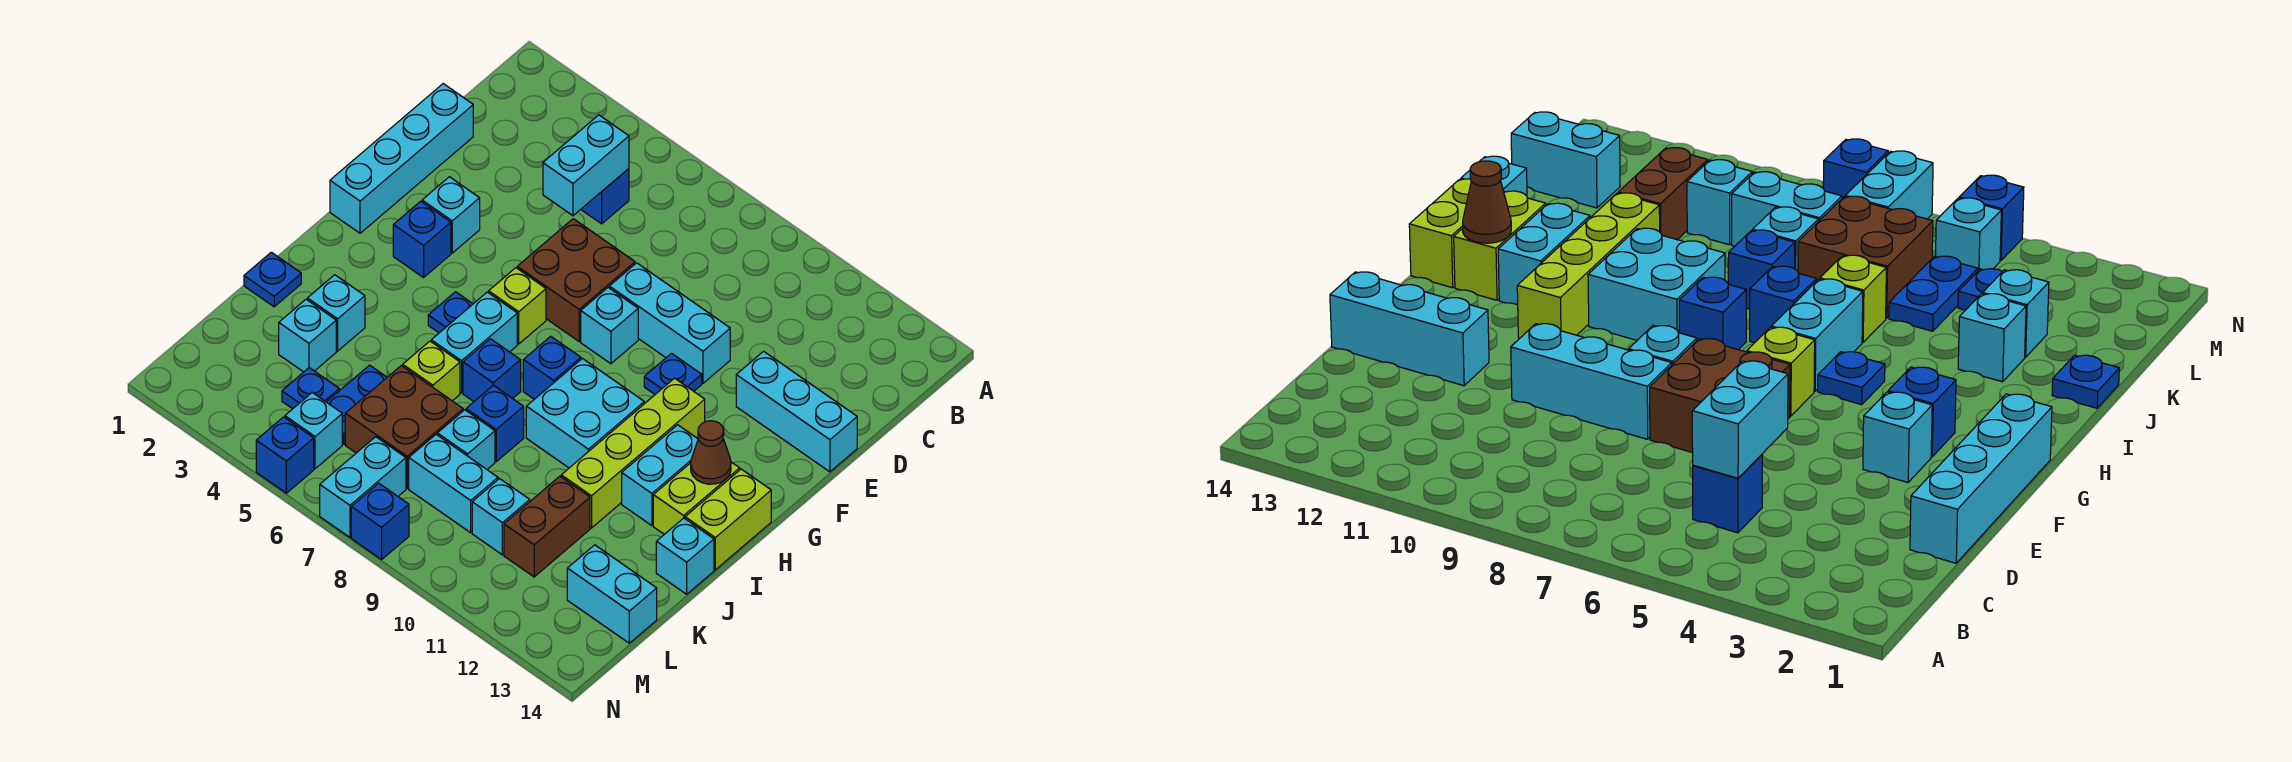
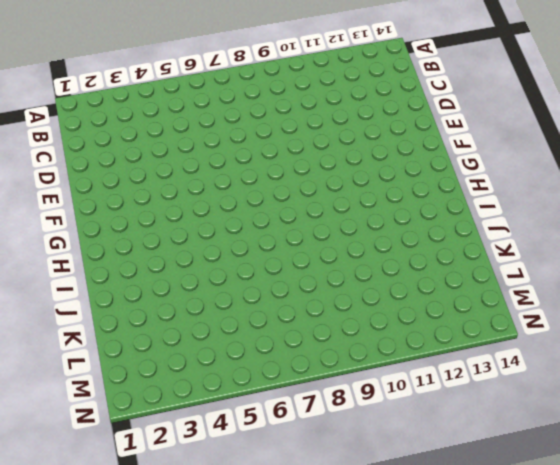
none -> blue 1x1 brick [581,169,629,224]
none -> cyan 1x4 brick [330,84,473,233]
none -> brown 2x2 brick [517,219,635,341]
none -> cyan 1x3 brick [609,263,730,383]

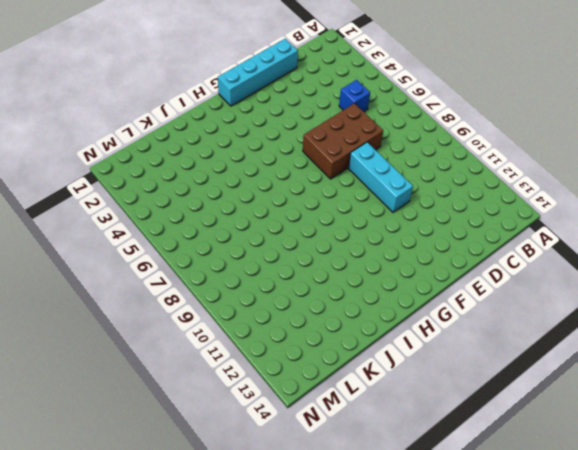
brown 2x3 brick [303,103,383,179] -> brown 2x2 brick [517,219,635,341]
none -> cyan 1x3 brick [736,351,857,472]
none -> cyan 1x1 brick [422,177,480,253]
none -> cyan 1x1 brick [581,288,638,364]
none -> blue 1x1 plate [644,353,702,394]

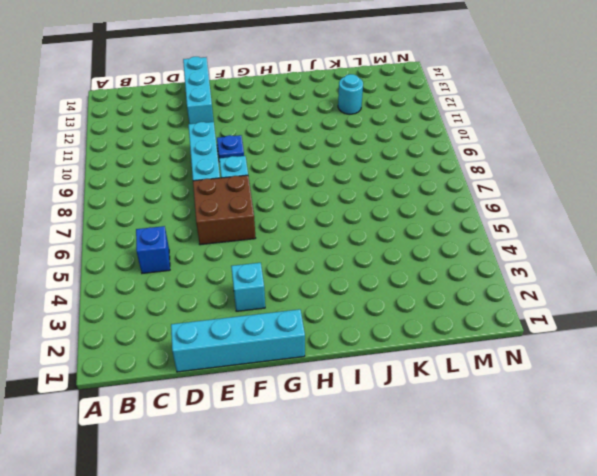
cyan 1x1 round brick [338,74,363,114] -> none
none -> blue 1x1 brick [393,201,451,277]
none -> lime 1x1 brick [489,268,546,344]
none -> lime 1x4 brick [561,378,705,528]
none -> blue 1x1 plate [428,292,473,333]

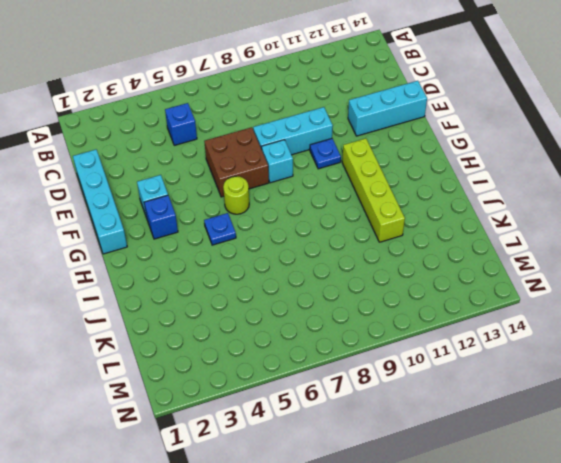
lime 1x1 round brick [223,176,249,214] -> lime 1x1 brick [489,268,546,344]
none -> cyan 1x2 brick [431,292,517,393]
none -> blue 1x1 brick [523,336,581,399]
none -> cyan 2x2 brick [526,359,644,468]
none -> cyan 1x2 brick [622,425,698,526]

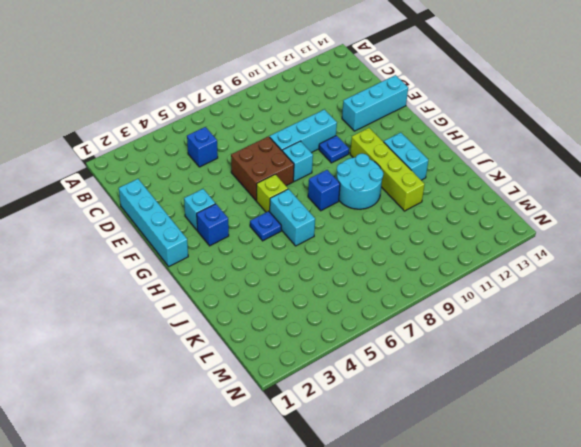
cyan 2x2 round brick [337,154,383,209] -> cyan 2x2 brick [526,359,644,468]
none -> lime 1x2 brick [653,462,740,534]
none -> lime 1x2 brick [685,469,771,570]
none -> blue 1x1 brick [463,339,521,402]
none -> blue 1x1 plate [244,252,301,307]

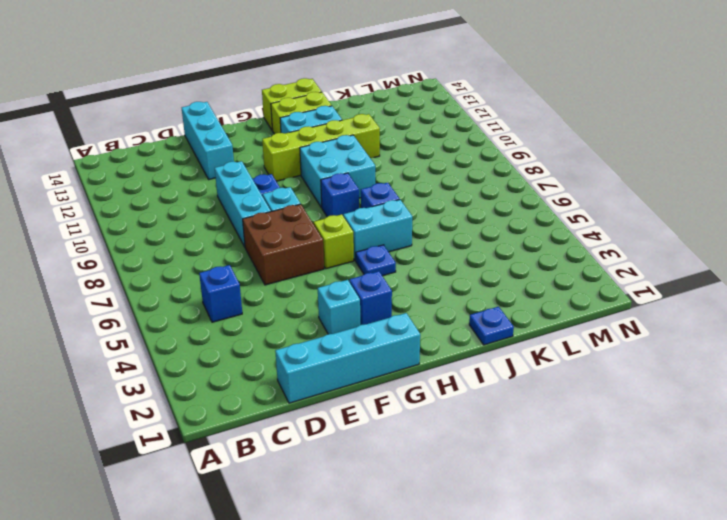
none -> cyan 1x1 brick [307,275,365,351]
none -> lime 1x1 brick [403,341,460,401]
none -> blue 1x1 brick [466,385,524,461]
none -> cyan 1x1 brick [656,518,714,594]

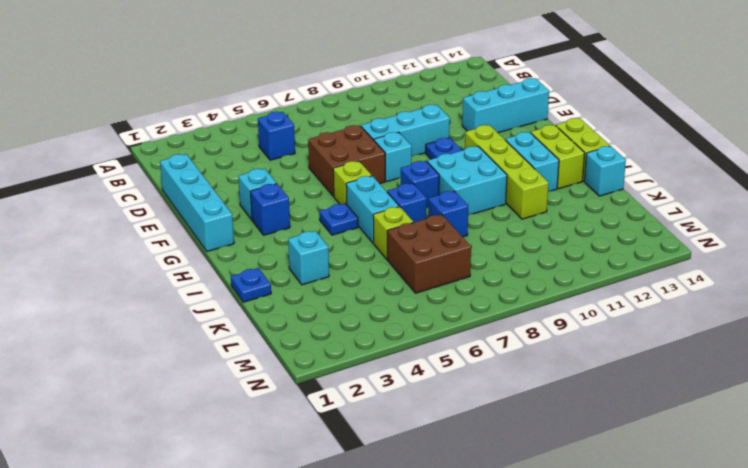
none -> cyan 1x1 brick [279,299,336,372]
none -> blue 1x2 plate [327,365,387,444]
none -> cyan 1x1 brick [437,410,495,469]
none -> brown 1x2 brick [504,476,590,577]

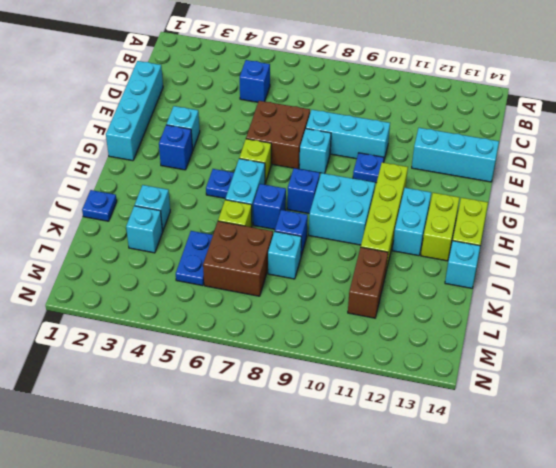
none -> blue 1x1 plate [282,368,339,409]
none -> cyan 1x2 brick [409,434,498,533]
none -> cyan 1x1 brick [472,479,530,555]
none -> cyan 1x2 brick [567,545,657,643]

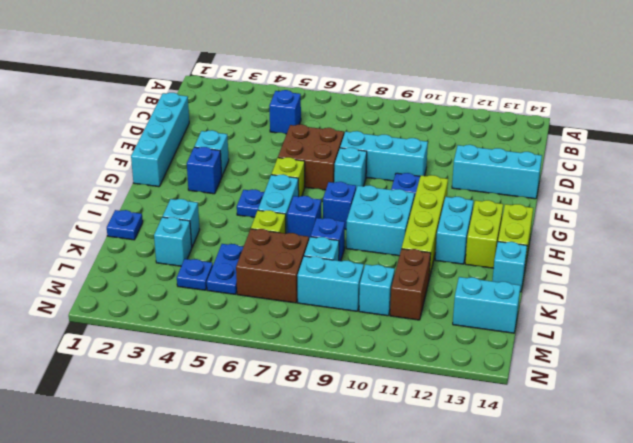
none -> cyan 1x1 brick [285,393,342,469]
none -> cyan 1x2 brick [320,437,406,537]
none -> blue 1x1 brick [256,417,314,493]
none -> blue 1x1 brick [351,483,409,559]

